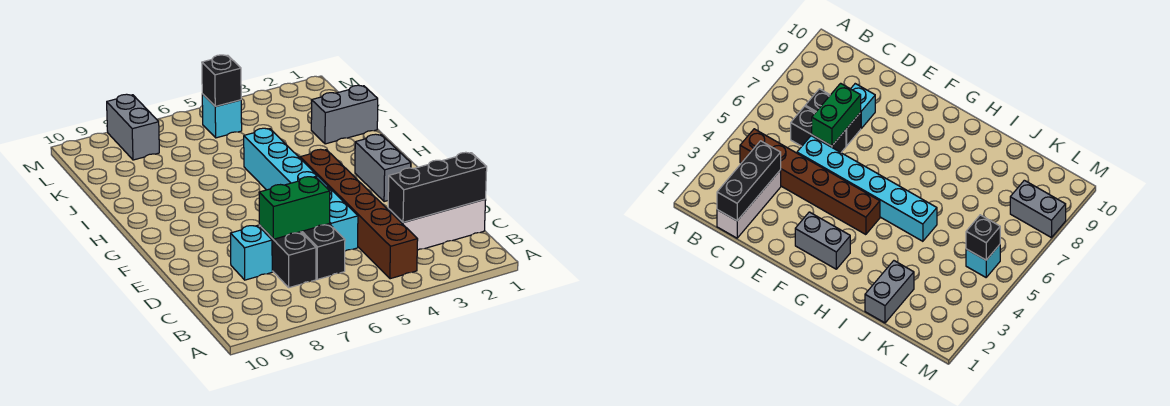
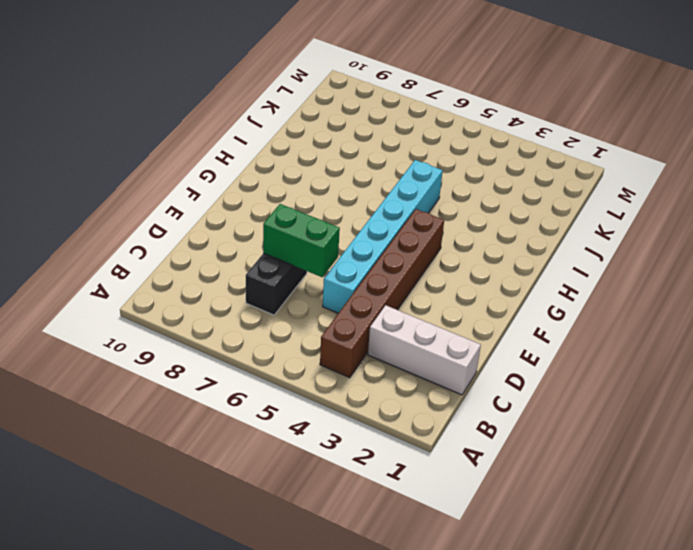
none -> black 1x2 brick [301,224,345,279]
none -> cyan 1x1 brick [230,225,272,280]
none -> grey 1x2 brick [355,134,411,202]

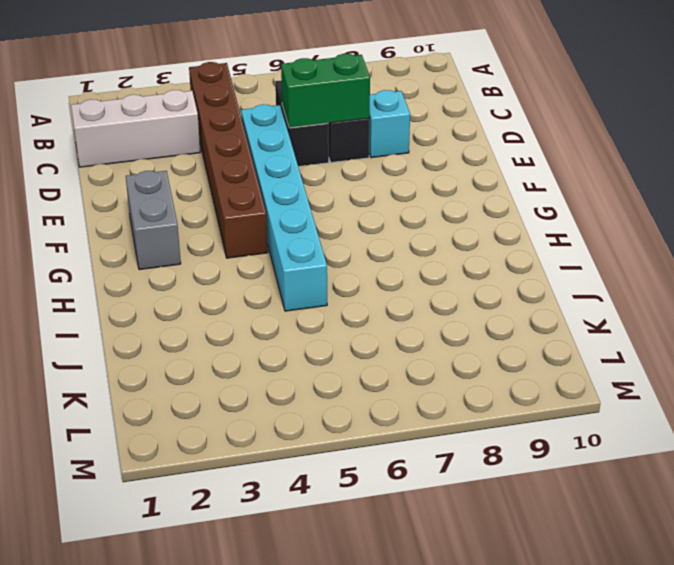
none -> grey 1x2 brick [311,85,378,144]
none -> cyan 1x1 brick [202,94,242,138]
none -> grey 1x2 brick [107,94,159,160]

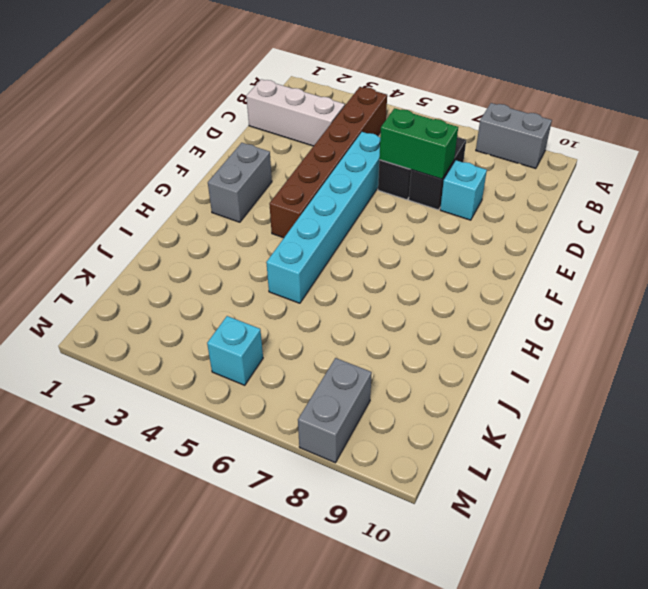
grey 1x2 brick [476,103,552,169] -> grey 1x2 brick moved to [311,85,378,144]
none -> black 1x3 brick [388,152,487,222]
none -> black 1x1 brick [202,55,241,106]

